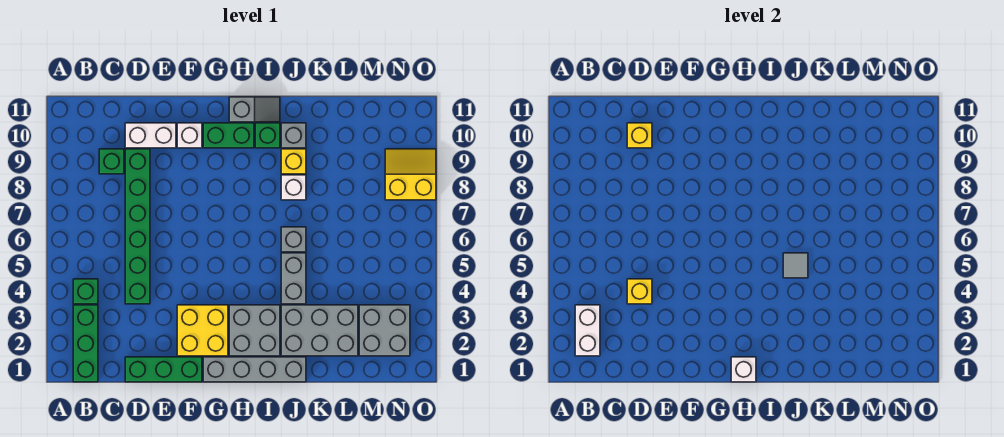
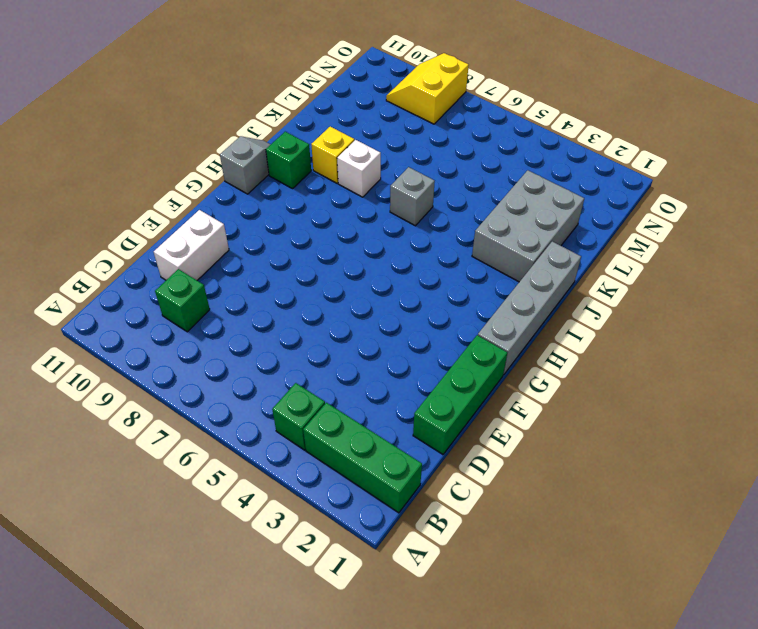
none -> green 1x6 brick [125,149,150,304]
none -> yellow 2x2 brick [177,305,228,356]
none -> white 1x1 brick [177,123,202,148]

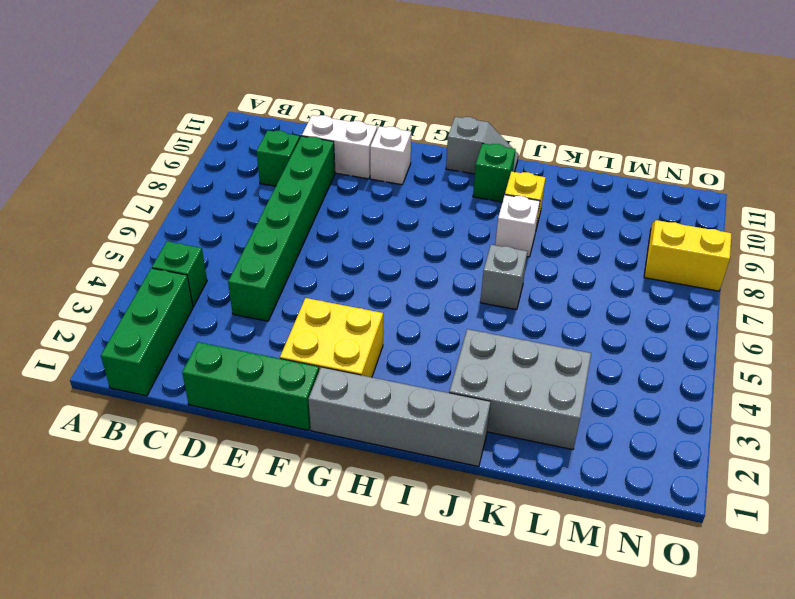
none -> green 1x2 brick [203,123,254,148]
none -> grey 2x2 brick [229,305,280,356]
none -> grey 1x2 brick [281,253,306,304]

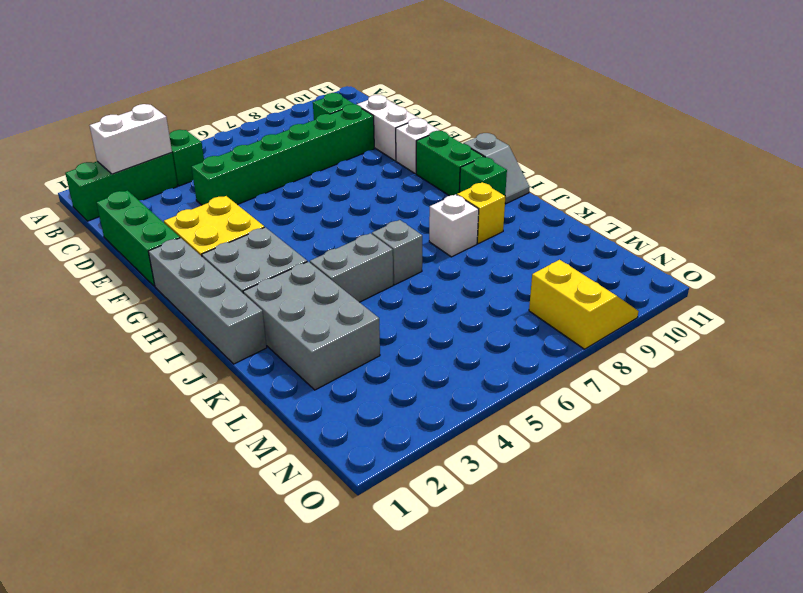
none -> grey 1x1 brick [281,123,306,148]
none -> grey 2x2 brick [359,305,410,356]
none -> yellow 1x1 brick [627,279,652,304]

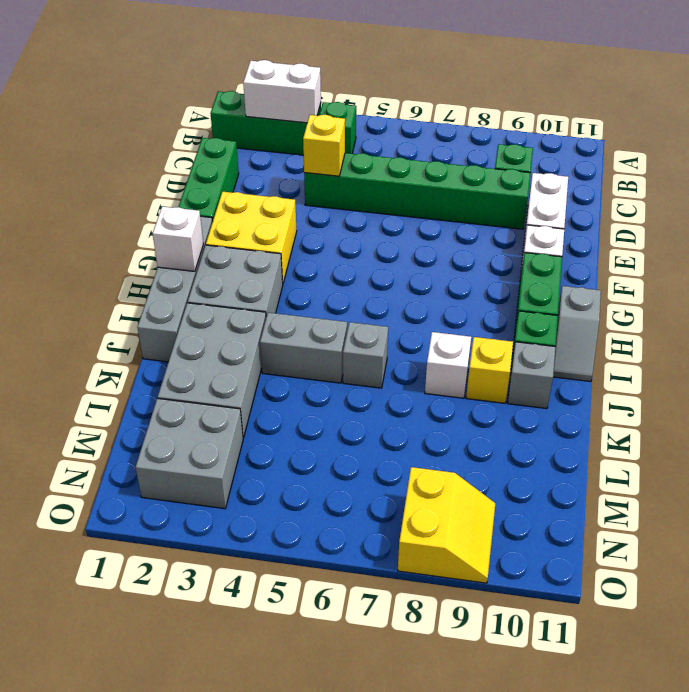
none -> yellow 1x1 brick [627,123,652,148]
none -> grey 1x1 tile [783,253,808,278]

